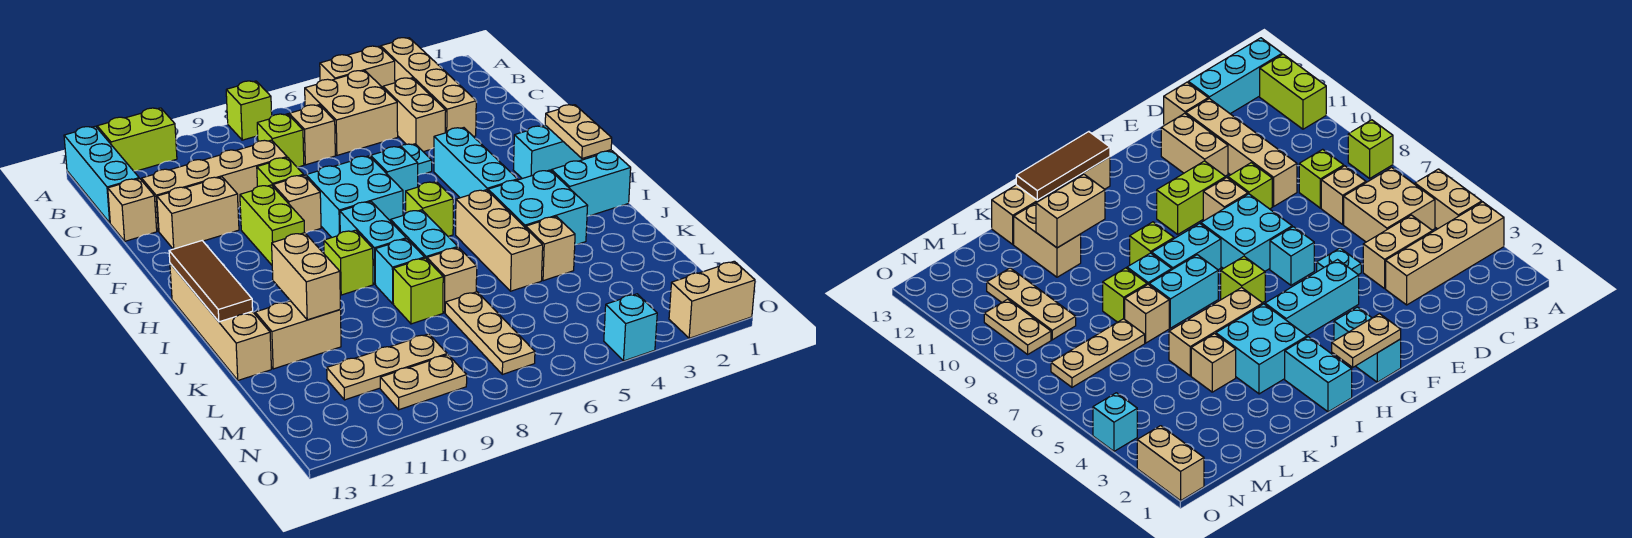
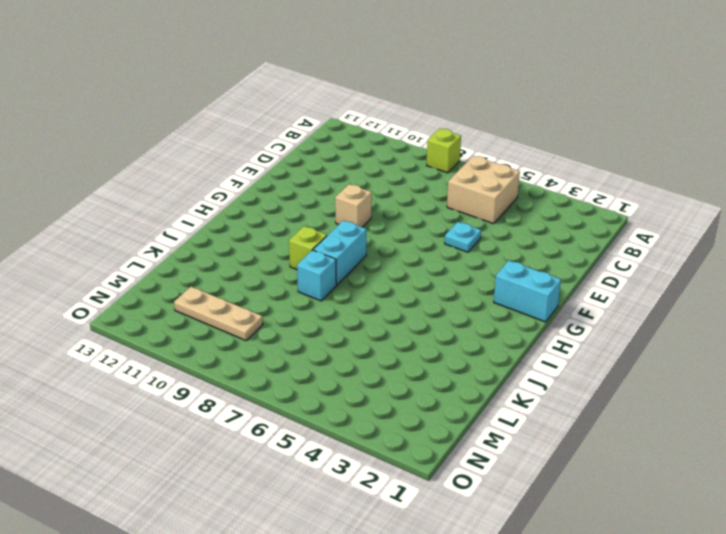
none -> tan 1x4 brick [381,38,476,137]
none -> tan 1x2 brick [320,46,395,88]
none -> lime 1x2 brick [97,108,177,171]
none -> cyan 1x3 brick [64,126,139,223]

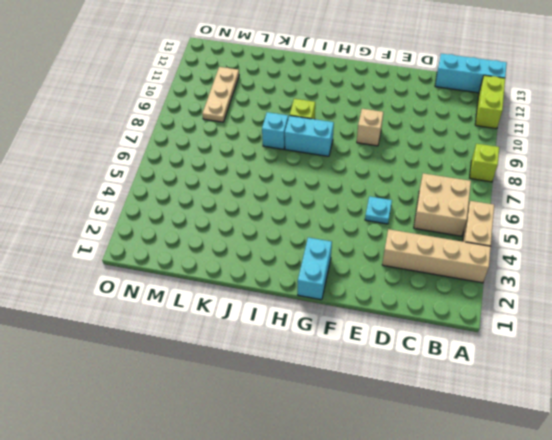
none -> tan 1x2 brick [383,78,446,152]
none -> tan 1x1 brick [289,105,335,165]
none -> lime 1x1 brick [257,114,304,167]
none -> tan 1x4 brick [142,140,287,231]

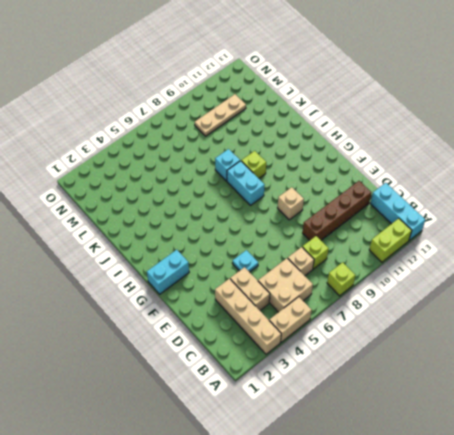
brown 1x4 brick [303,181,371,240] -> tan 1x4 brick [142,140,287,231]
none -> tan 1x1 brick [108,179,157,241]
none -> lime 1x1 brick [257,158,304,187]
none -> tan 1x2 brick [157,177,239,249]
none -> cyan 1x3 brick [434,128,518,198]

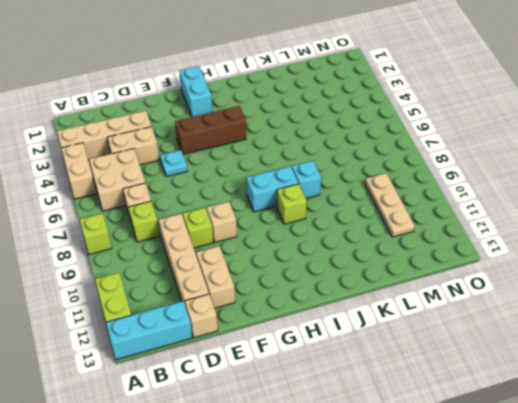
brown 1x3 brick [175,106,246,154] -> cyan 1x3 brick [434,128,518,198]
none -> cyan 1x1 brick [371,146,418,203]
none -> cyan 2x2 brick [306,156,403,237]
none -> lime 1x2 brick [240,185,304,265]
none -> lime 1x1 brick [406,182,454,236]

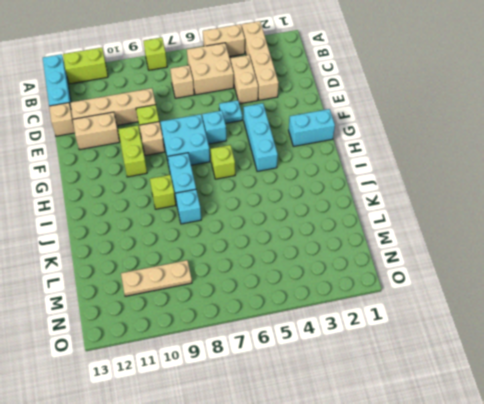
none -> lime 1x1 brick [257,114,304,167]
none -> tan 1x4 brick [170,264,271,380]
none -> cyan 1x2 brick [551,151,631,216]
none -> cyan 2x2 brick [488,170,588,245]

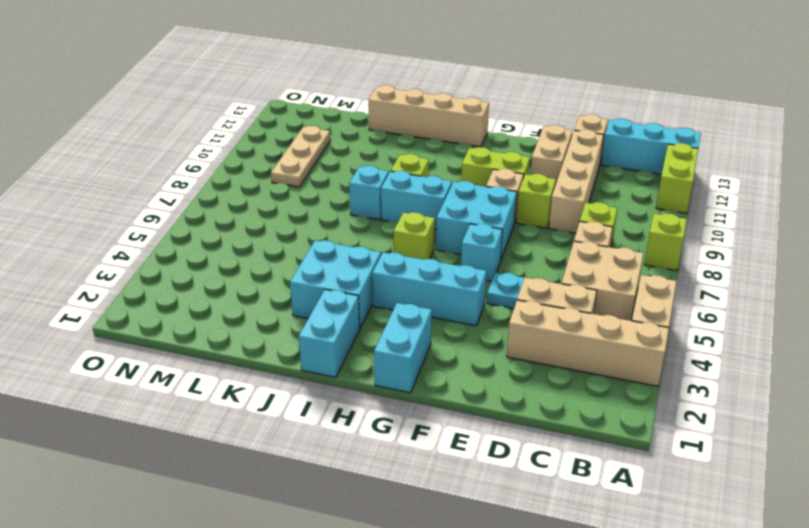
none -> tan 1x3 brick [456,190,543,291]
none -> cyan 1x2 brick [391,210,458,259]
none -> tan 1x1 brick [526,216,575,281]
none -> tan 1x1 brick [427,247,477,313]

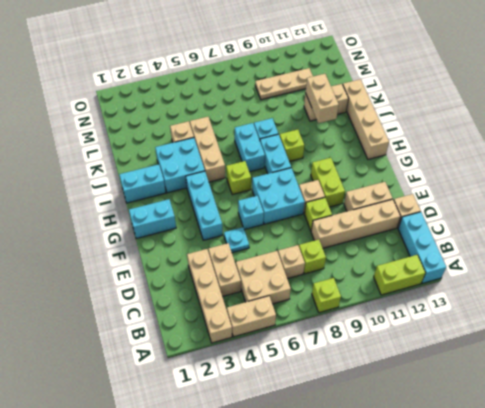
none -> tan 1x1 brick [427,247,477,313]
none -> lime 1x1 brick [393,258,443,324]
none -> tan 1x3 plate [445,292,535,374]
none -> tan 1x2 plate [380,355,467,410]

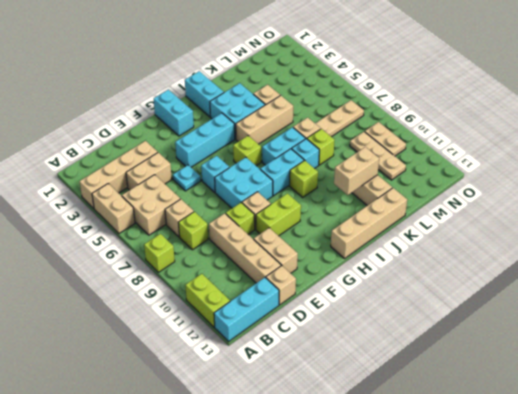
none -> tan 1x2 brick [669,261,755,338]
none -> cyan 1x1 brick [604,294,657,361]
none -> tan 1x2 plate [545,105,612,158]
none -> brown 1x3 tile [169,241,253,322]

